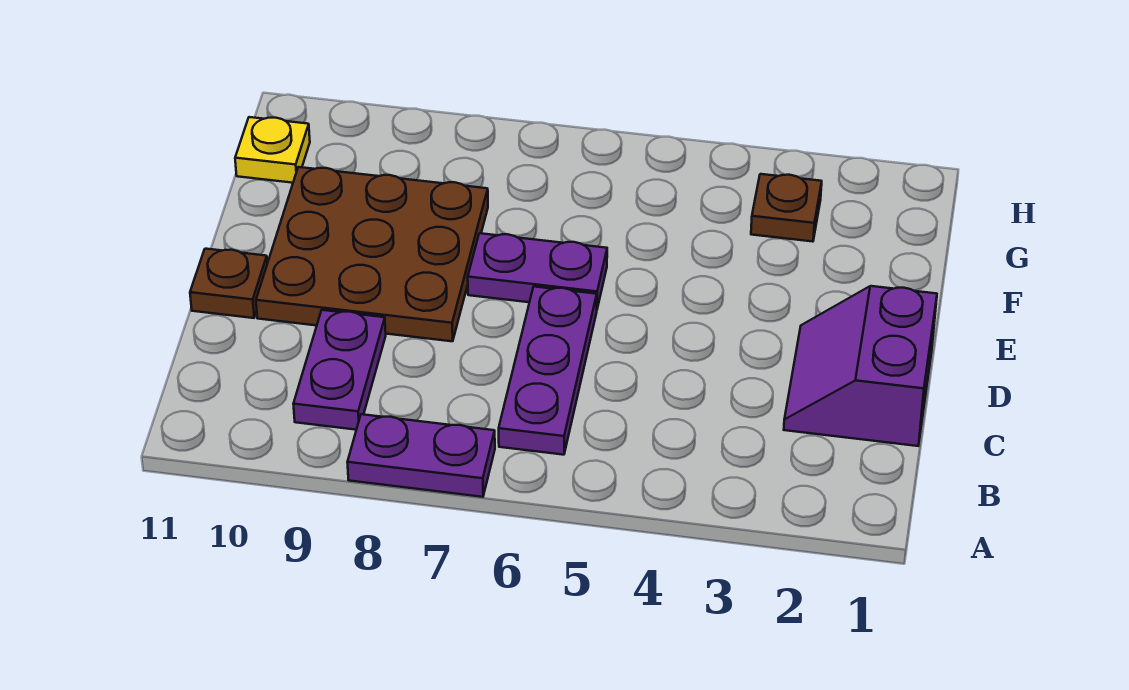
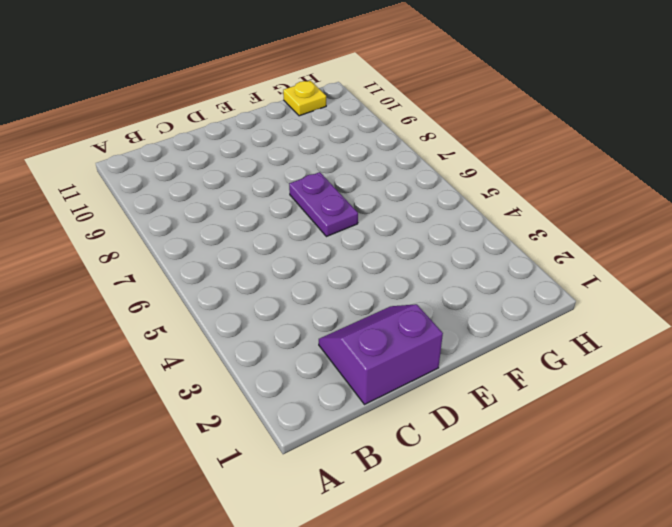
none -> purple 1x2 plate [347,414,495,497]
none -> purple 1x3 plate [499,287,597,455]

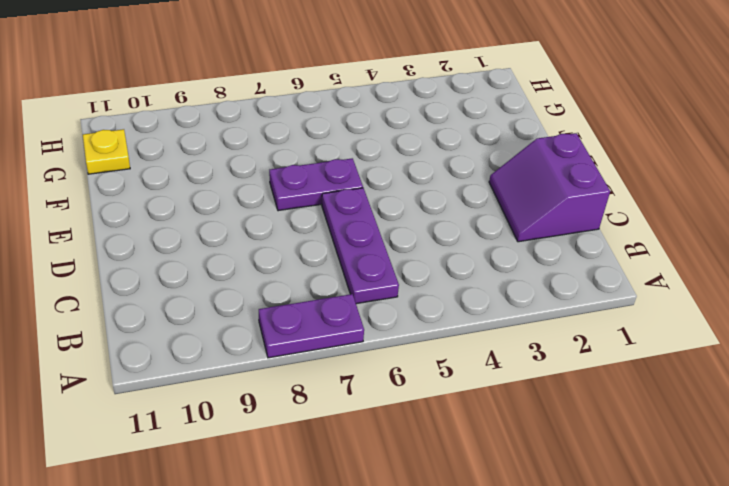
none -> purple 1x2 plate [293,310,386,430]
none -> brown 3x3 plate [256,167,488,341]

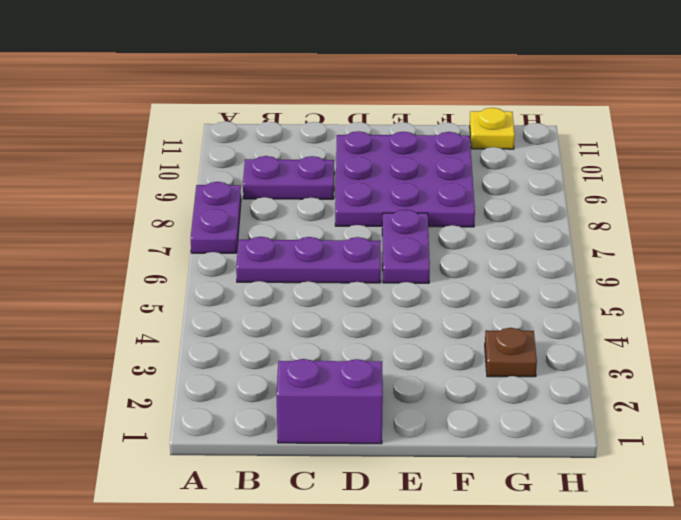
purple 3x3 plate [335,131,475,227] -> brown 3x3 plate [256,167,488,341]
none -> brown 1x1 plate [190,249,267,318]

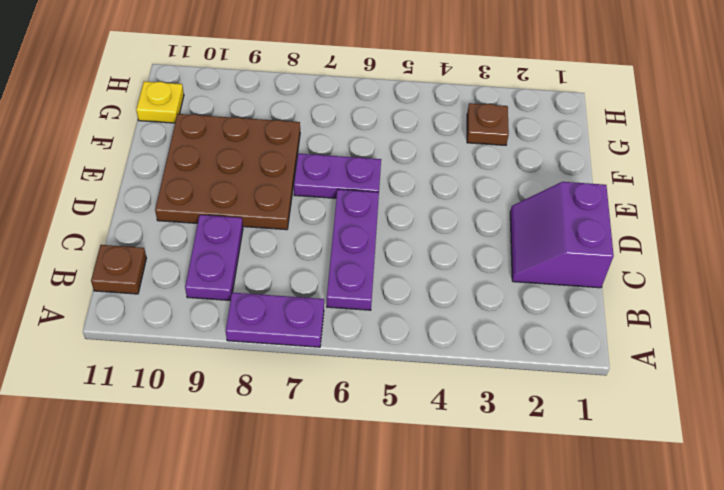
brown 1x1 plate [91,245,146,294] -> brown 1x1 plate moved to [190,249,267,318]

